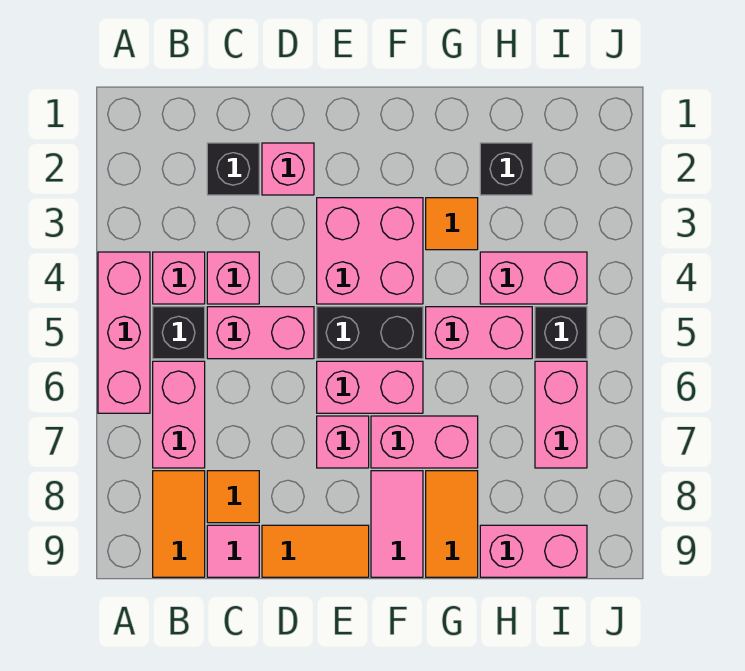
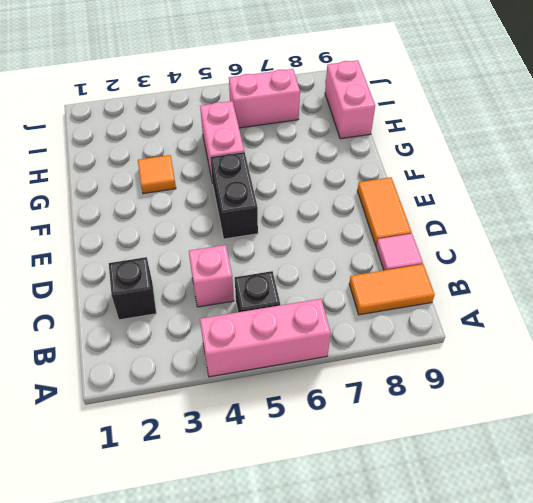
none -> pink 1x1 brick [153,252,205,304]
none -> pink 1x2 brick [153,361,205,468]
none -> pink 1x2 brick [207,307,314,359]

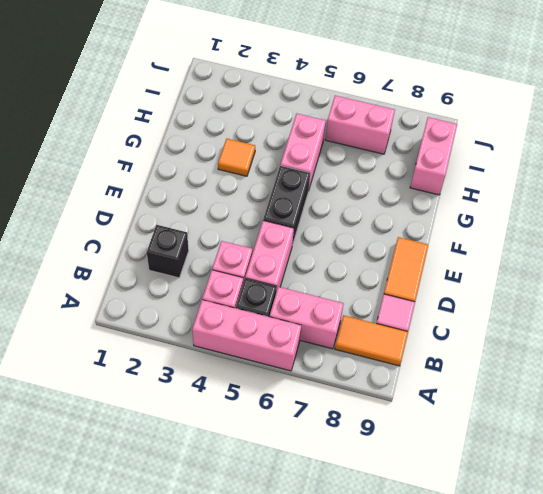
none -> orange 1x1 tile [207,471,259,523]
none -> pink 1x1 brick [262,143,314,195]
none -> pink 2x2 brick [317,198,423,304]

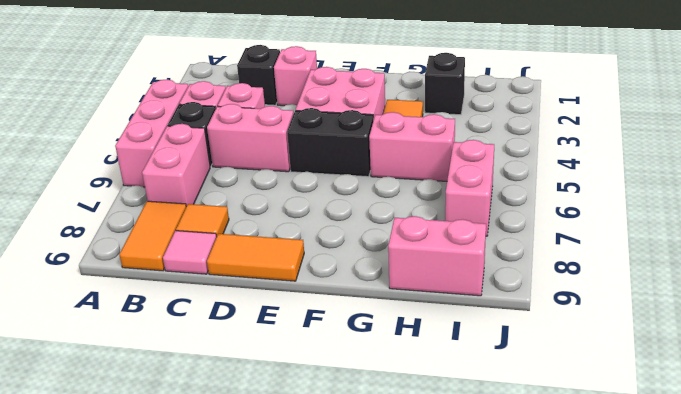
none -> pink 1x2 brick [317,361,423,413]
none -> pink 1x1 brick [317,416,369,468]
none -> pink 1x2 brick [371,416,478,468]

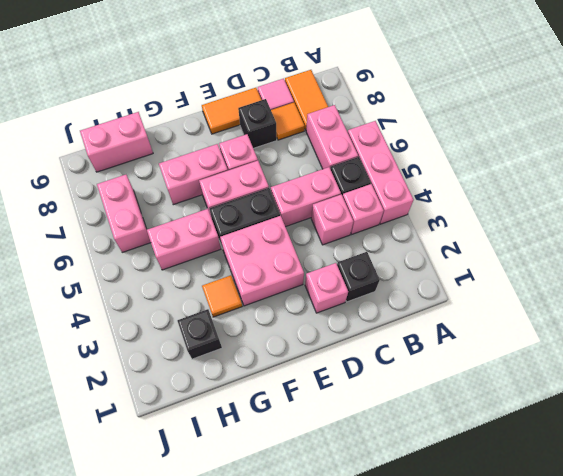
black 1x1 brick [238,99,277,148] -> black 1x1 brick moved to [535,307,587,359]
none -> pink 1x2 tile [371,471,423,577]
none -> orange 1x2 tile [426,471,478,577]
none -> pink 1x2 brick [480,252,587,304]

